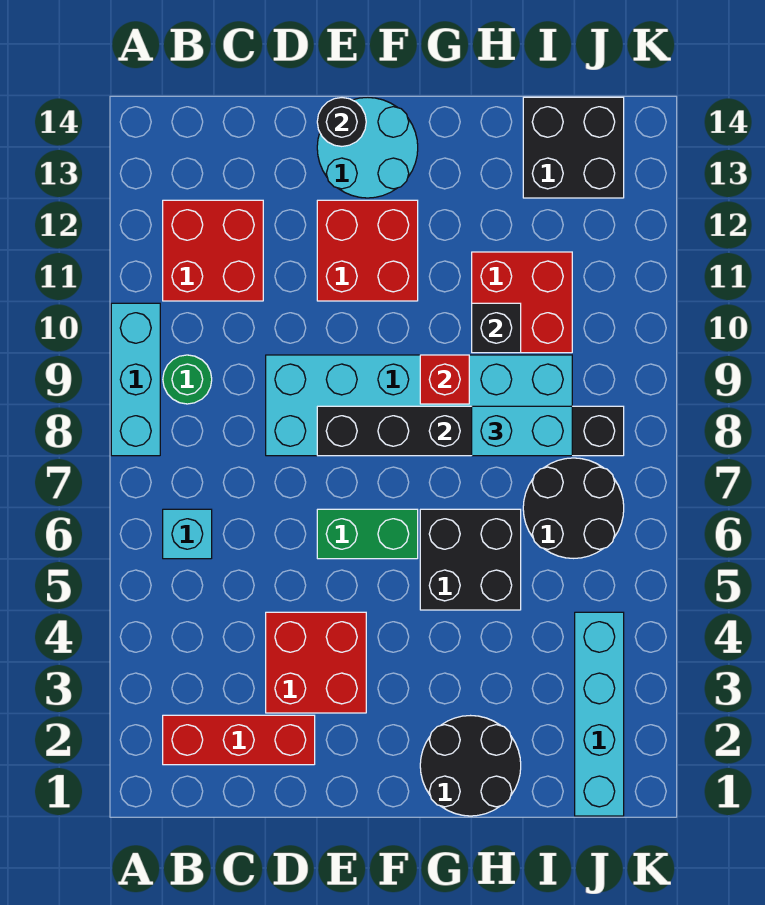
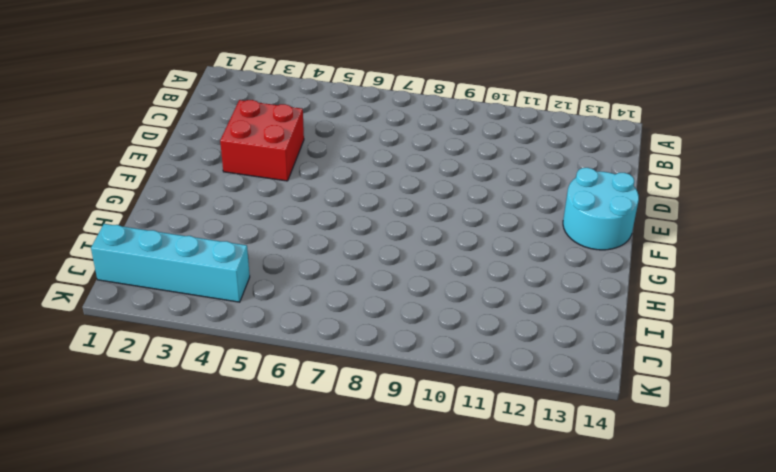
none -> cyan 1x3 brick [111,303,160,456]
none -> red 1x3 brick [163,715,315,765]
none -> cyan 1x1 brick [163,509,212,559]

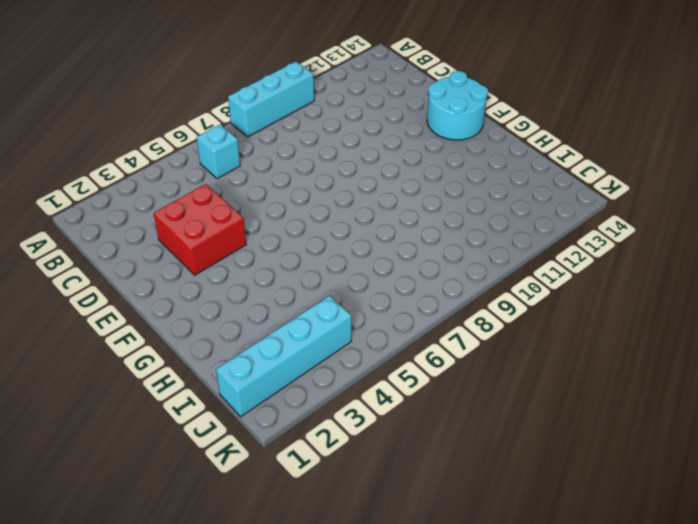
none -> red 1x3 brick [163,715,315,765]
none -> green 1x1 round brick [163,355,212,404]
none -> red 2x2 brick [163,200,263,301]

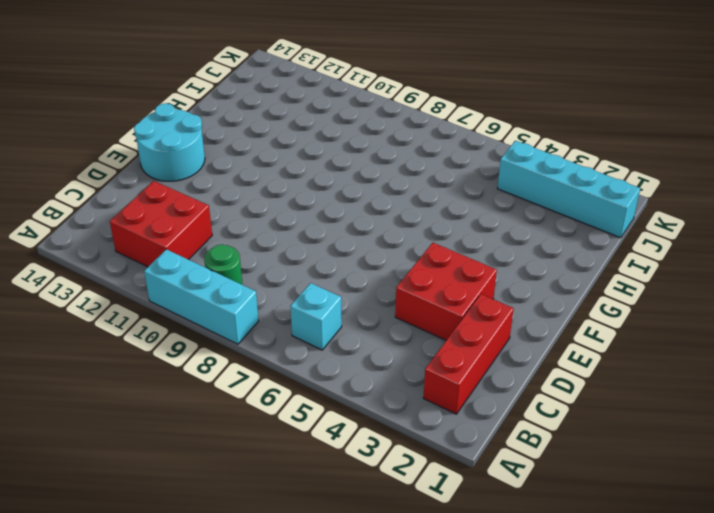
none -> cyan 2x6 brick [266,355,572,456]
none -> green 1x2 brick [317,509,418,559]
none -> red 2x2 brick [317,200,418,301]

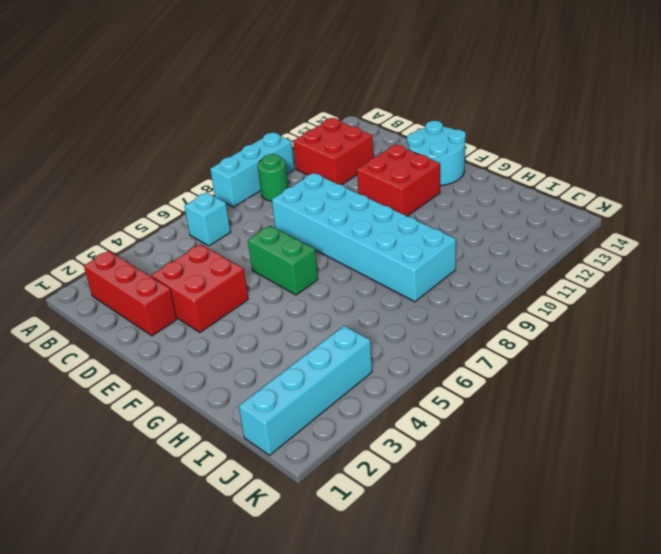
none -> black 2x2 round brick [420,716,521,816]
none -> black 2x2 brick [420,509,521,610]
none -> red 2x2 brick [472,252,572,353]

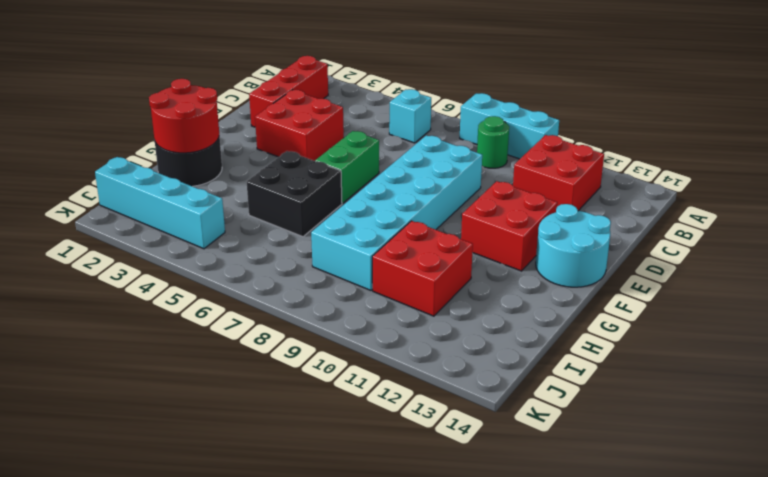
red 2x2 round brick [149,79,219,153] -> none
none -> black 2x2 round brick [523,458,624,558]
none -> black 2x2 brick [523,97,624,198]
none -> black 1x6 brick [317,406,624,456]

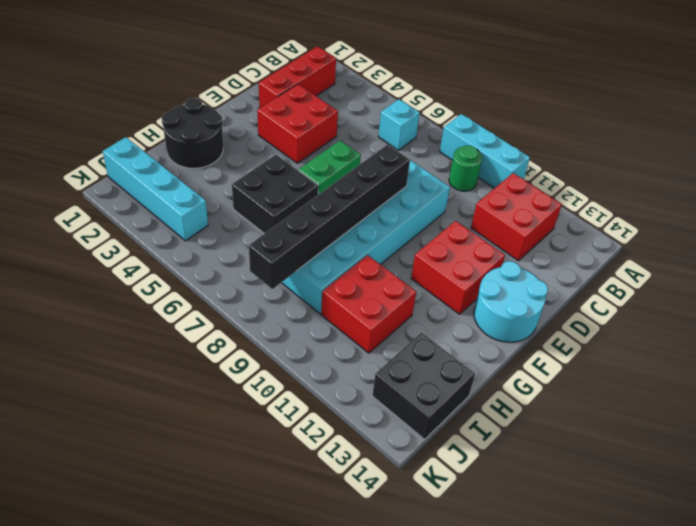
none -> black 2x2 round brick [523,458,624,558]
none -> black 1x1 round brick [317,98,366,146]
none -> red 1x1 brick [420,355,469,404]

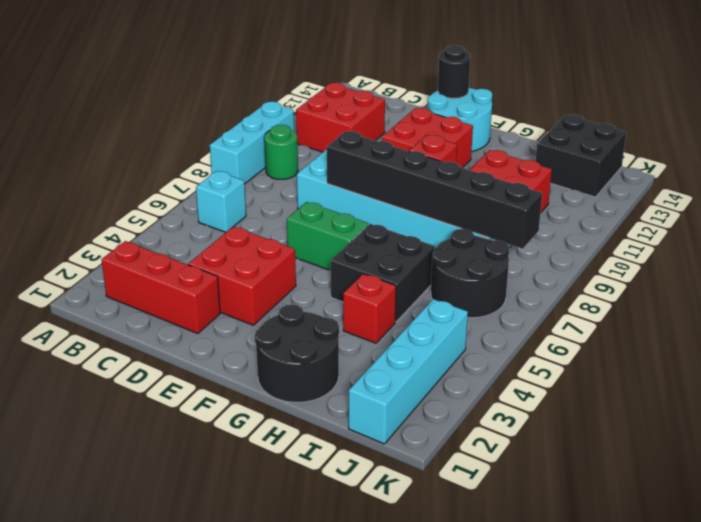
red 1x1 brick [343,274,396,343] -> none
none -> black 1x1 brick [472,303,521,353]
none -> cyan 1x2 brick [472,406,572,456]

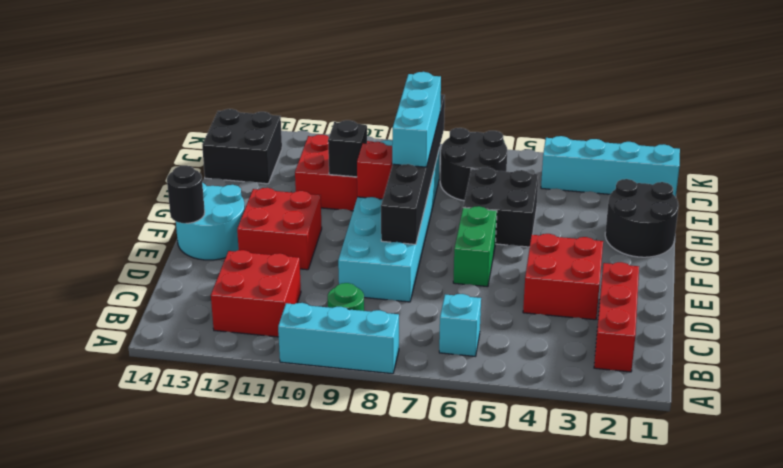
cyan 1x3 brick [392,72,441,167] -> cyan 1x2 brick [472,406,572,456]

